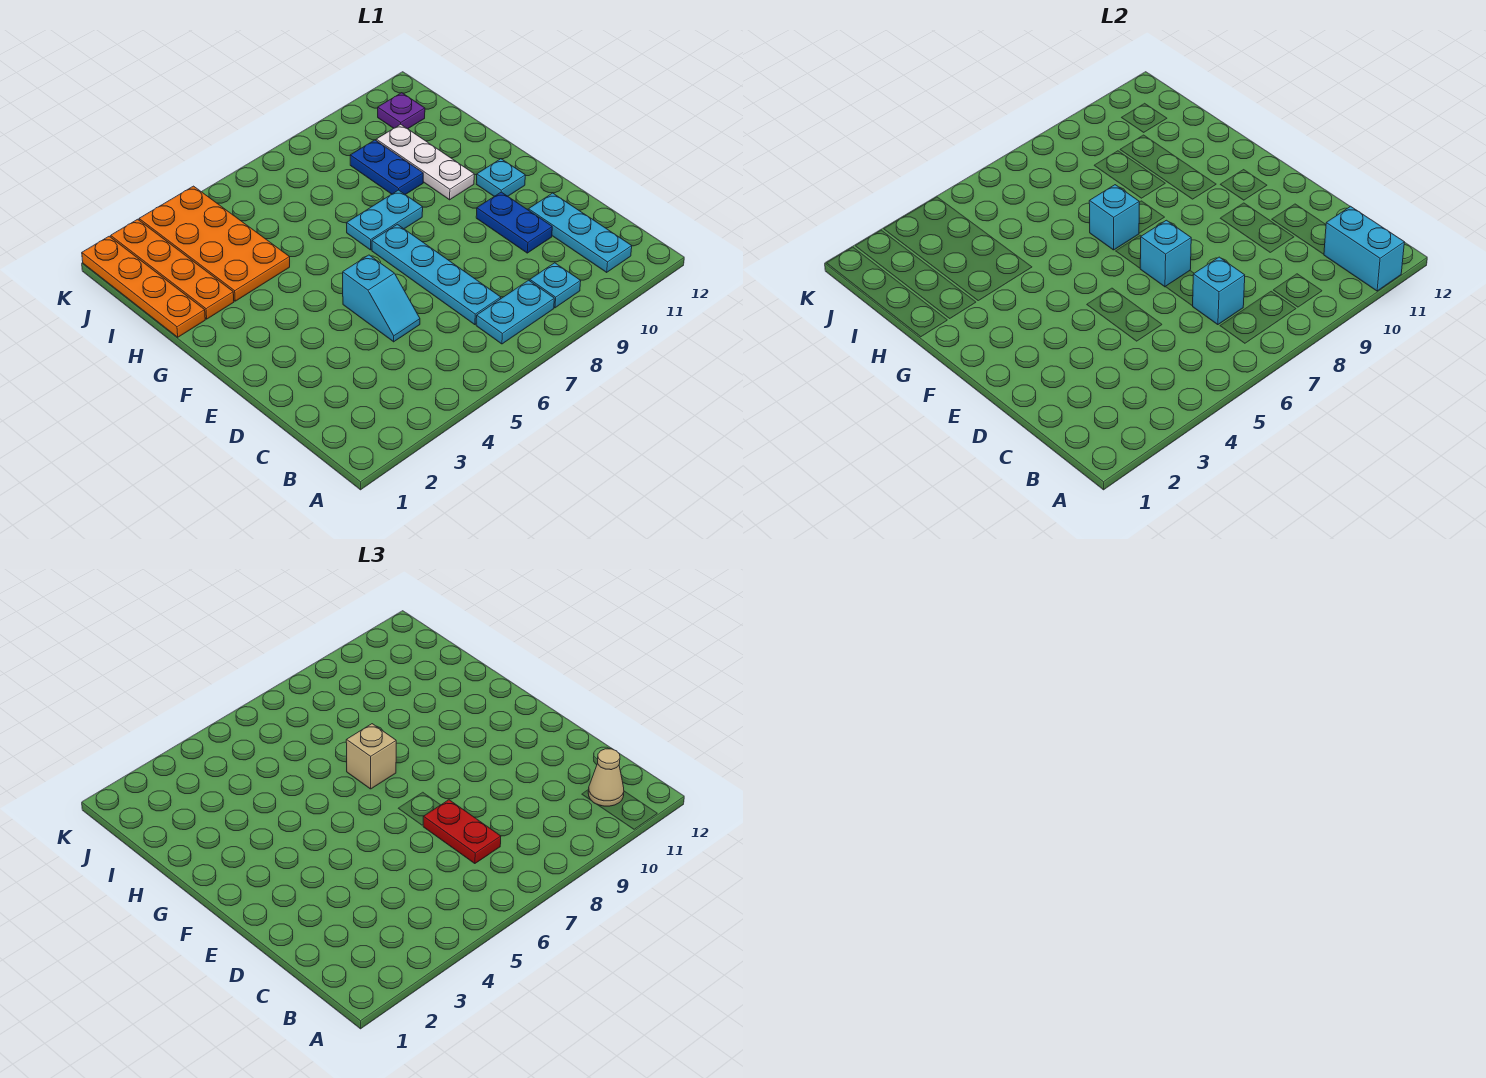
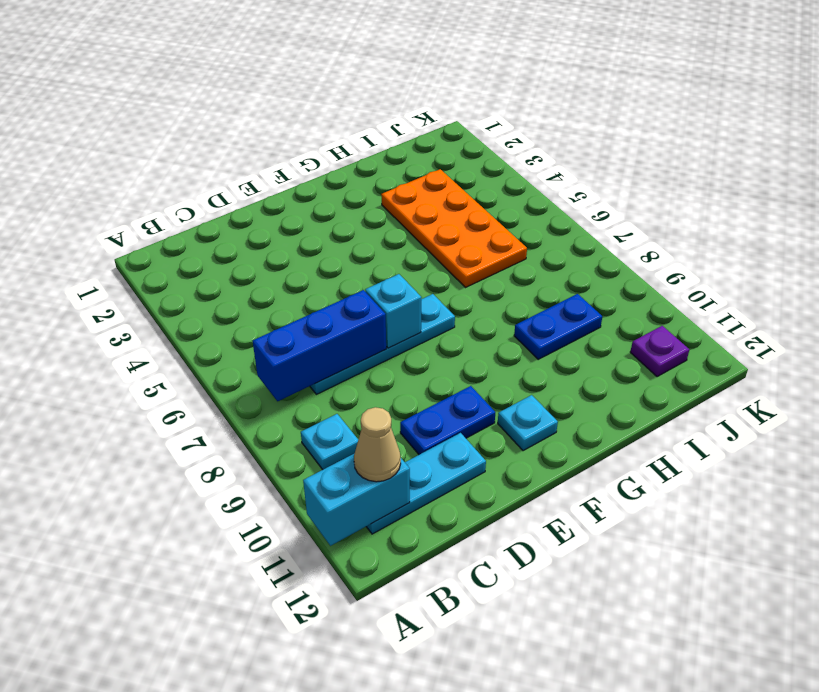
blue 1x3 brick [253,290,386,401] -> cyan 1x1 brick [1193,257,1245,325]
orange 2x4 plate [381,169,527,288] -> orange 2x4 plate turned to [139,186,290,301]
none -> cyan 1x2 plate [476,280,554,344]
none -> cyan 1x2 slope [343,255,420,342]
none -> cyan 1x2 plate [347,190,423,250]

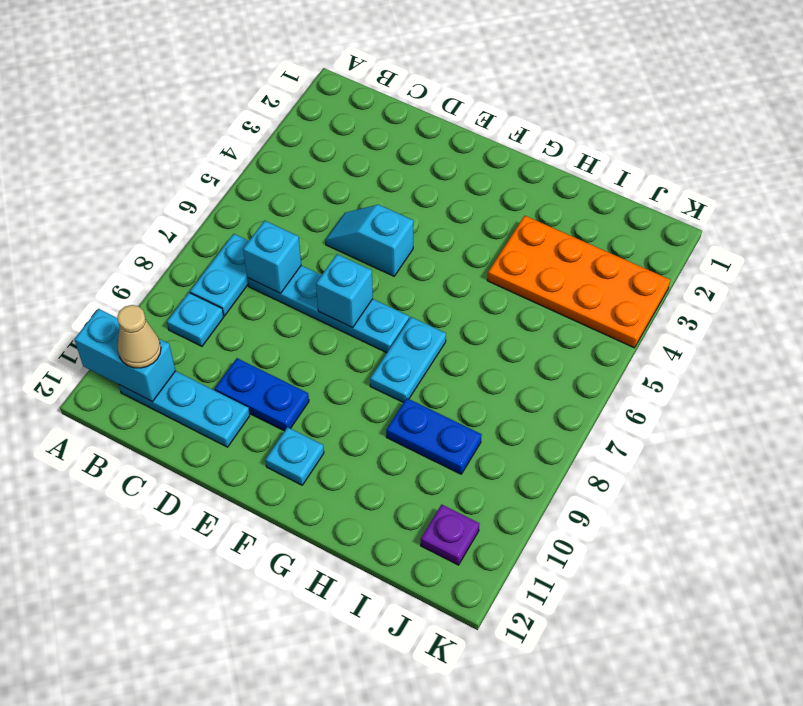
none -> white 1x3 plate [376,124,474,200]
none -> orange 1x4 plate [82,236,205,337]
none -> orange 1x4 plate [111,219,234,319]

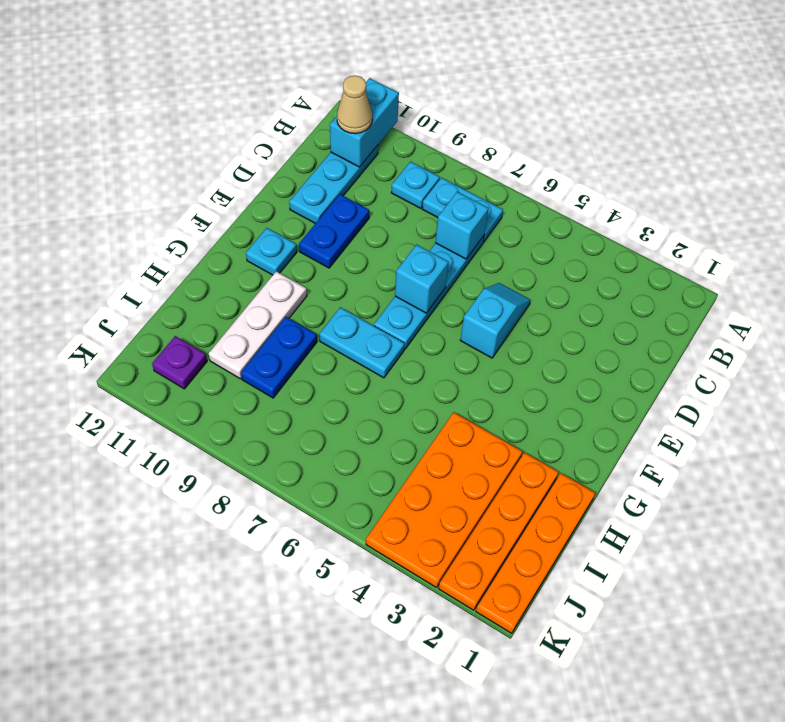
none -> cyan 1x1 brick [1089,185,1139,250]
none -> red 1x2 plate [423,800,501,864]
none -> tan 1x1 brick [346,724,396,789]

